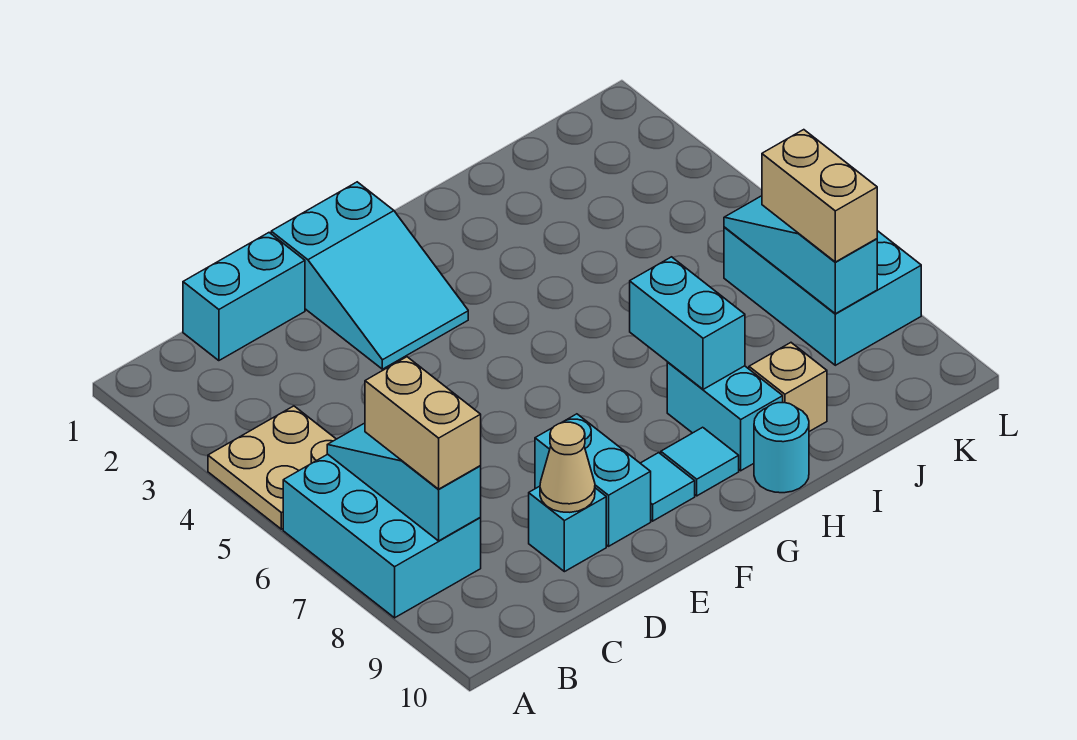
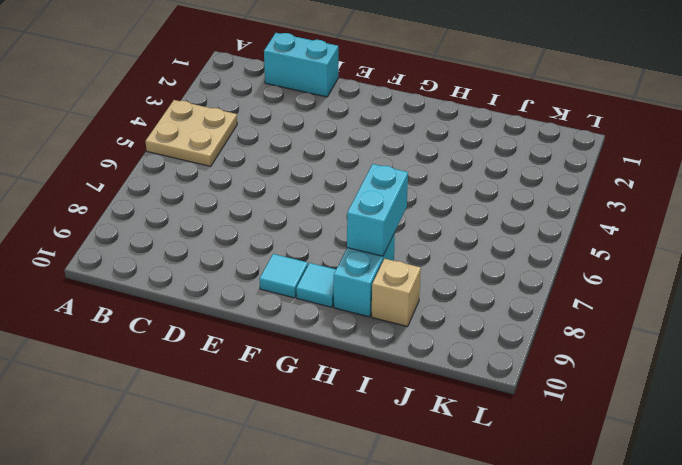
none -> cyan 2x3 brick [283,454,481,618]
none -> cyan 1x1 brick [529,486,606,572]
none -> cyan 2x3 slope [271,182,468,369]

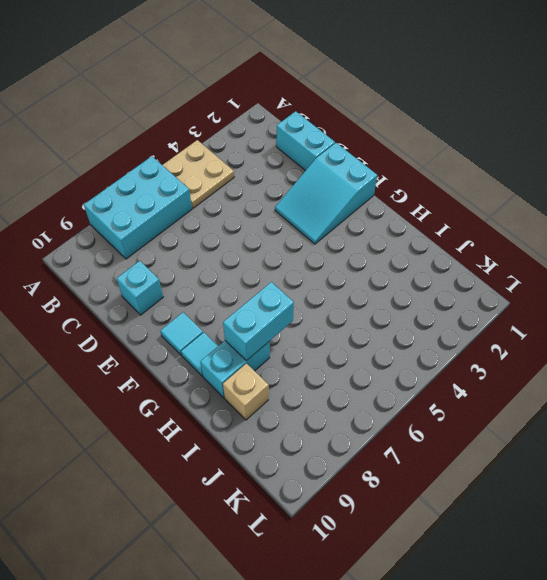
none -> cyan 1x2 brick [535,414,651,546]
none -> cyan 1x1 round brick [754,403,809,493]
none -> cyan 2x3 brick [724,227,921,365]

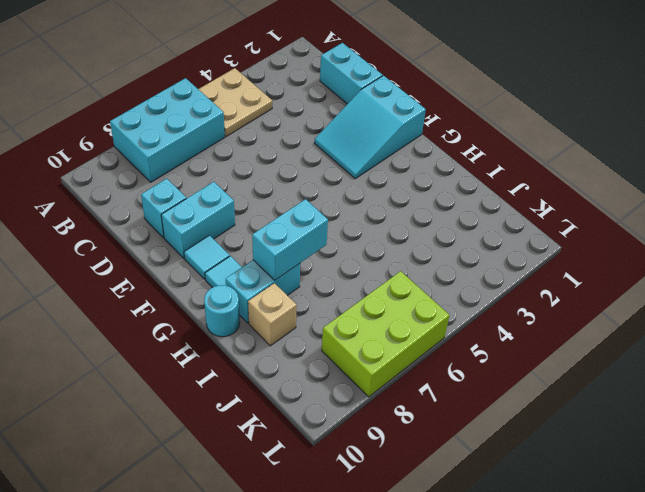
lime 2x3 brick [322,271,449,397] -> cyan 2x3 brick [724,227,921,365]
none -> cyan 1x3 slope [327,423,481,541]
none -> tan 1x1 cone [540,422,595,512]
none -> cyan 1x3 slope [724,196,877,314]

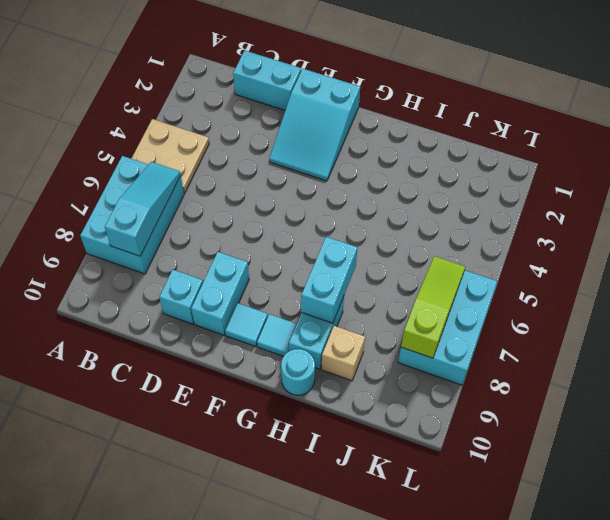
lime 1x3 slope [401,256,465,358] -> cyan 1x3 slope [724,196,877,314]
none -> tan 1x1 cone [540,422,595,512]
none -> tan 1x2 brick [365,357,481,489]
none -> tan 1x2 brick [762,130,877,262]

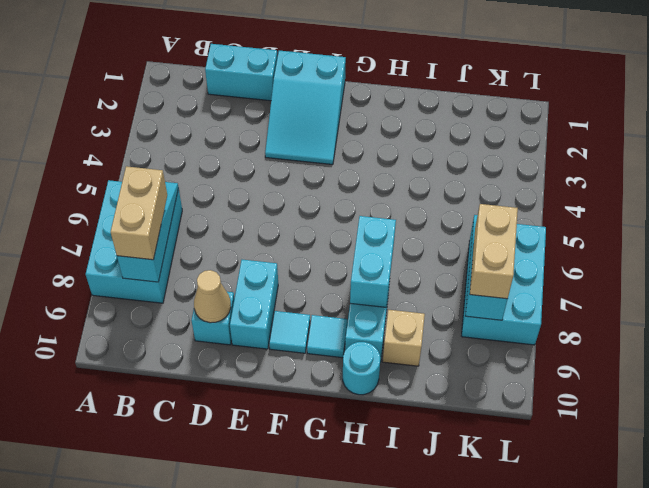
none -> tan 2x2 plate [208,406,336,529]

